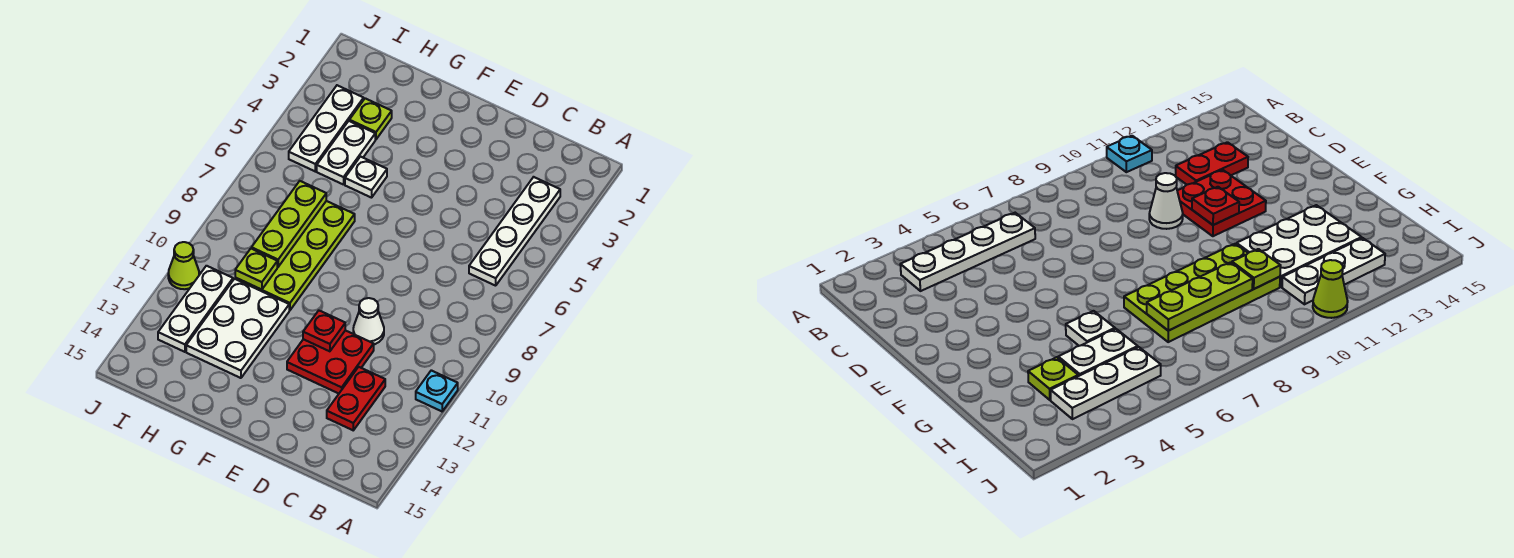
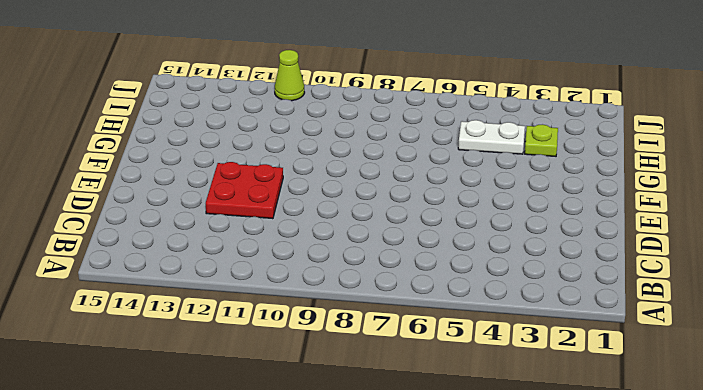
none -> cyan 1x1 plate [416,370,458,411]
none -> white 1x4 plate [469,177,560,286]
none -> red 1x2 plate [327,367,385,430]

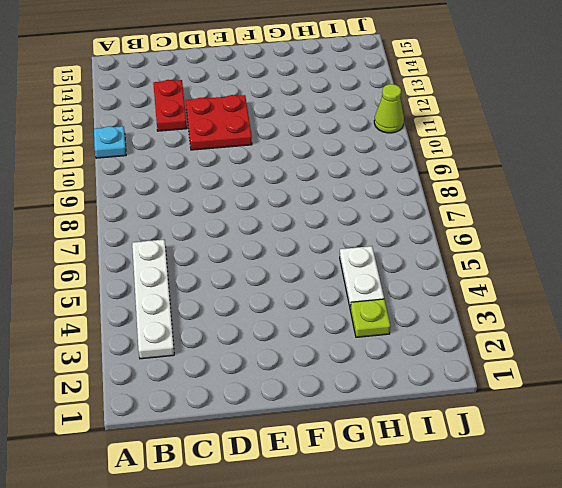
none -> white 1x1 cone [353,298,384,344]
none -> white 1x1 plate [345,157,387,198]
none -> lime 2x4 plate [235,201,355,310]

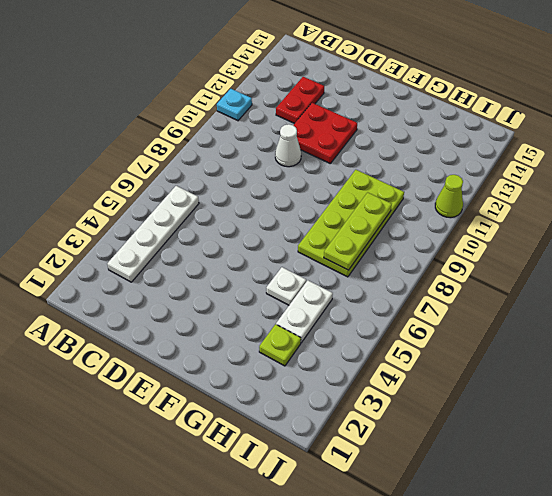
none -> white 2x3 plate [186,279,289,378]
none -> white 1x3 plate [289,85,364,171]
none -> white 1x3 plate [158,266,233,352]

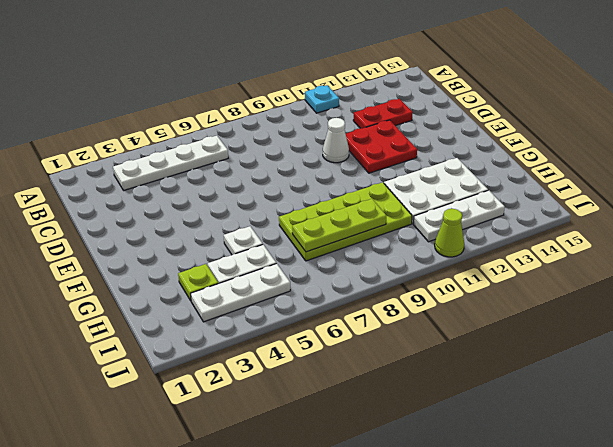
none -> red 1x1 plate [303,311,345,351]
none -> lime 1x1 plate [235,249,277,290]

